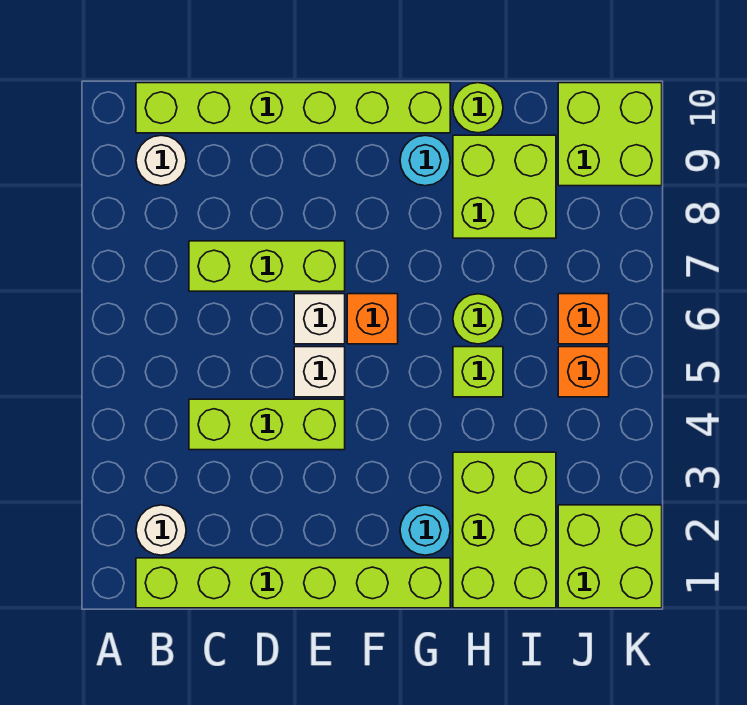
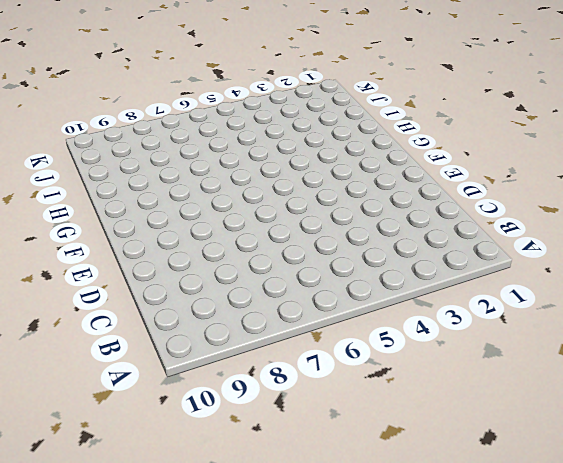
none -> lime 1x6 brick [136,558,450,608]
none -> white 1x1 round brick [136,505,186,555]
none -> white 1x1 round brick [136,135,186,186]

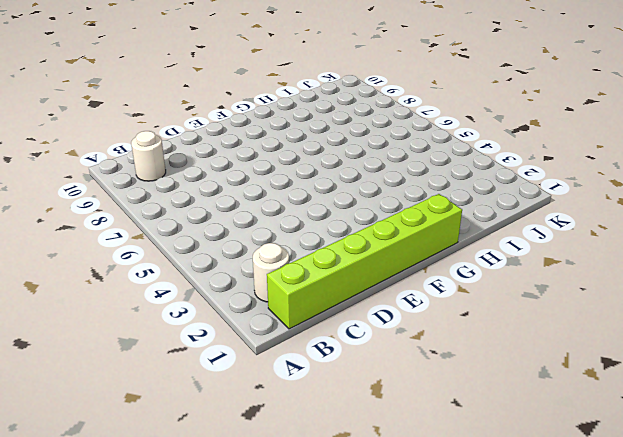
none -> lime 1x6 brick [136,83,450,133]
none -> lime 1x3 brick [189,399,345,450]
none -> lime 1x3 brick [189,241,345,291]

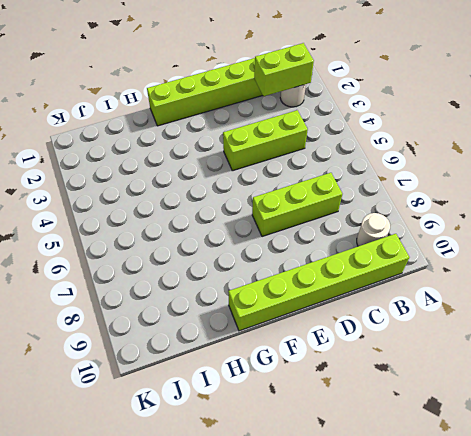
lime 1x2 brick [254,43,314,96] -> none
none -> white 1x1 brick [294,347,345,397]
none -> white 1x1 brick [294,294,345,344]
none -> orange 1x1 brick [347,294,398,344]

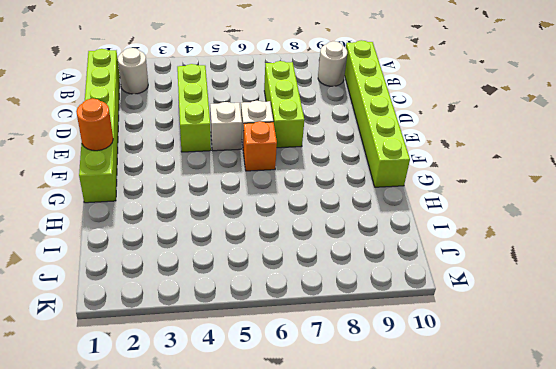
orange 1x1 round brick [76,98,113,151] -> none
none -> cyan 1x1 round brick [400,505,450,555]
none -> cyan 1x1 round brick [400,135,450,186]
none -> lime 2x3 brick [453,452,556,608]

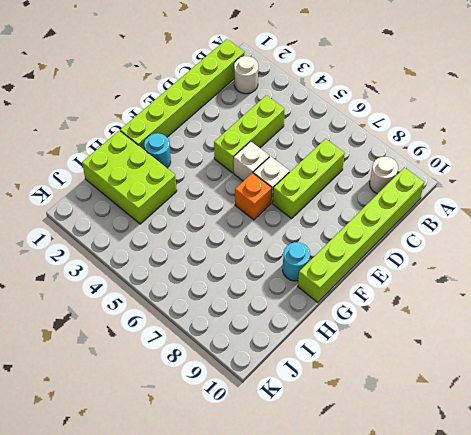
none -> lime 1x1 brick [453,347,503,397]
none -> lime 1x1 round brick [453,294,503,344]
none -> lime 2x2 brick [453,135,556,238]

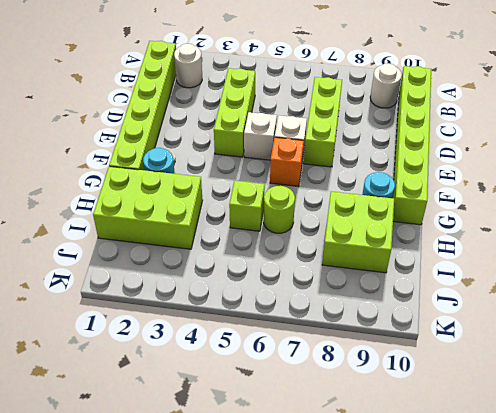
none -> lime 1x1 round brick [453,83,503,133]
none -> lime 2x2 brick [558,505,662,608]
none -> orange 1x1 brick [558,347,609,397]

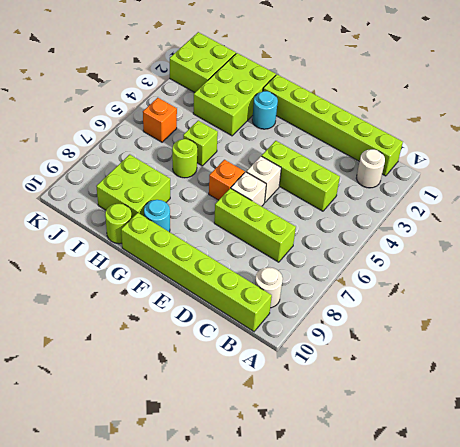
none -> orange 1x1 brick [558,294,609,344]
none -> lime 2x2 brick [558,83,662,186]

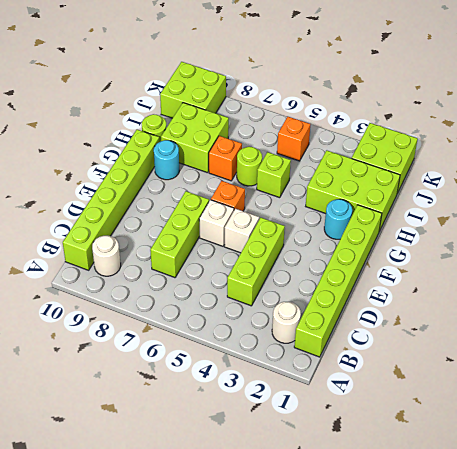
orange 1x1 brick [209,136,242,181] -> orange 1x1 brick moved to [558,294,609,344]

